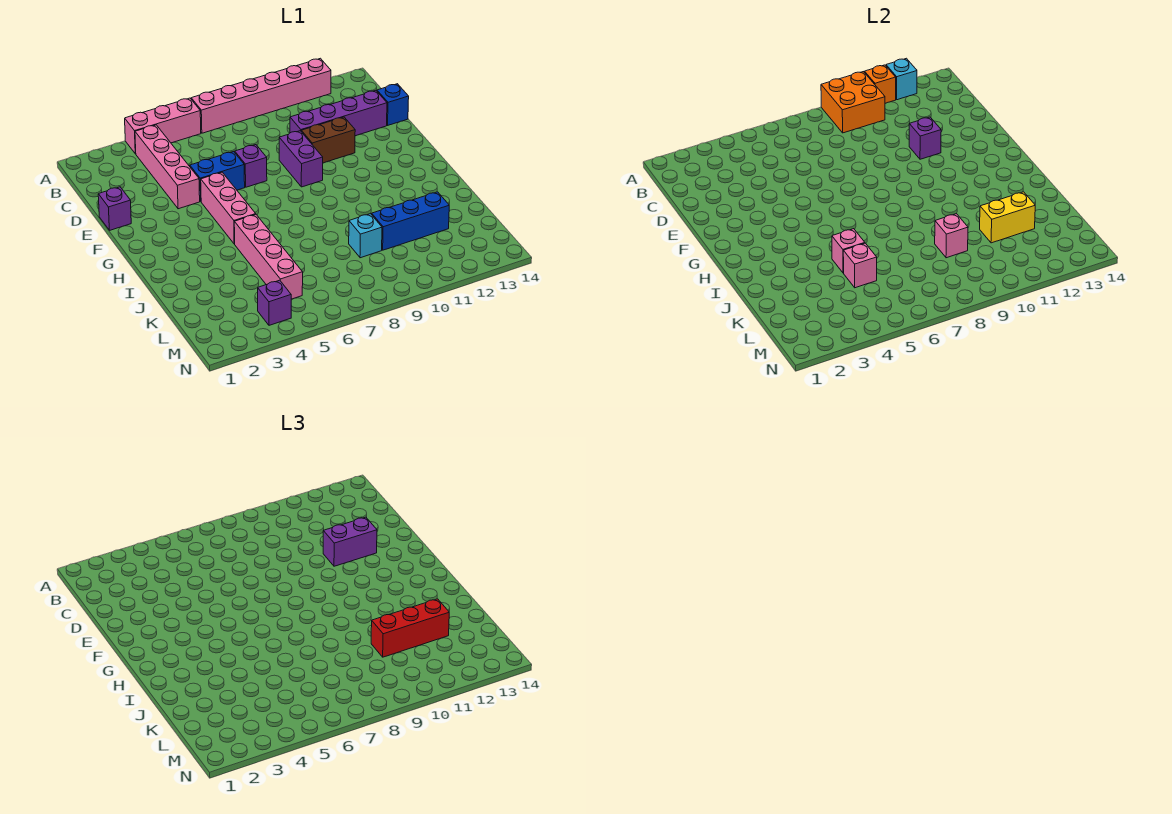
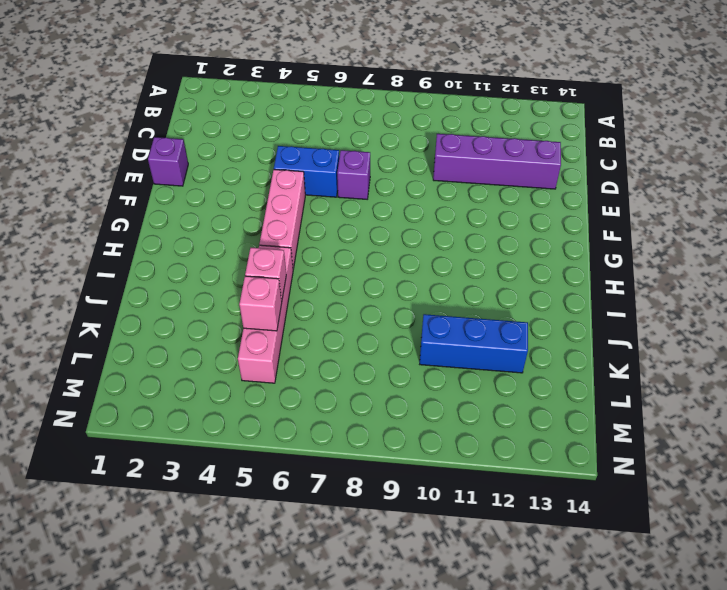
none -> pink 1x3 brick [125,98,201,154]
none -> pink 1x6 brick [191,58,331,133]
none -> pink 1x4 brick [135,125,200,209]

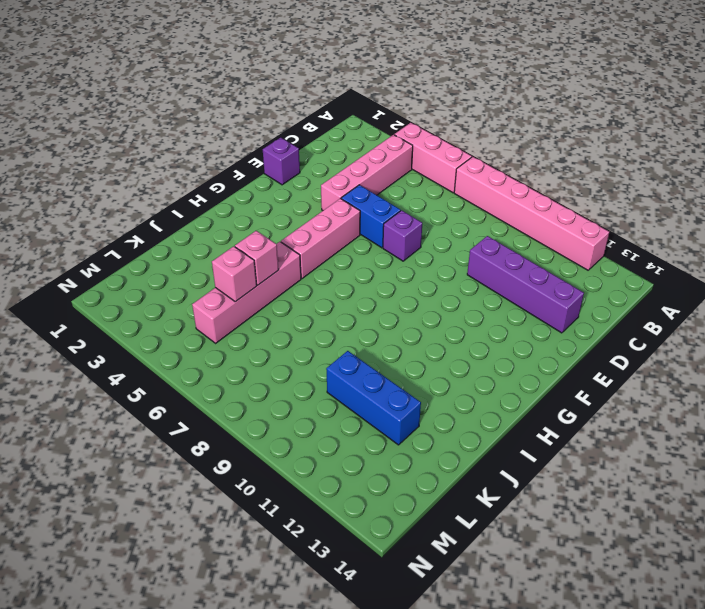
none -> blue 1x1 brick [377,84,409,125]
none -> purple 1x2 brick [279,131,323,187]
none -> brown 1x2 brick [301,117,355,163]

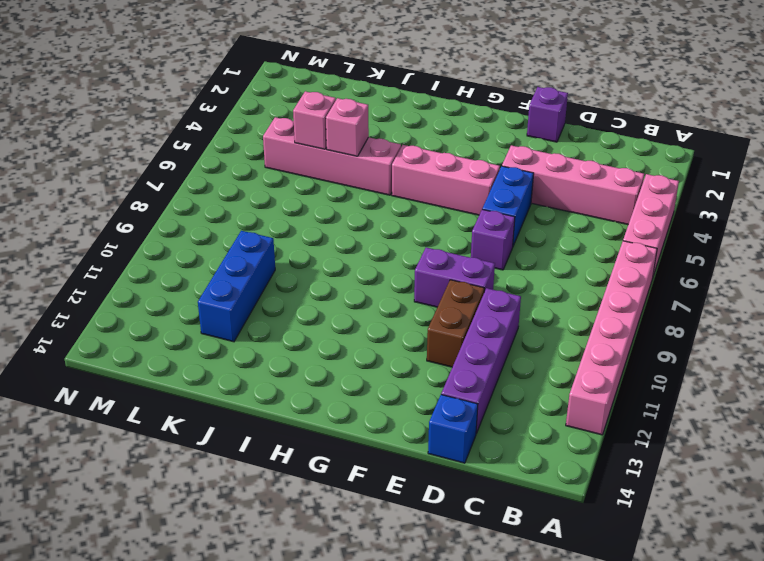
none -> cyan 1x1 brick [349,214,382,258]
none -> purple 1x1 brick [258,280,291,325]
none -> orange 2x2 brick [821,72,885,133]

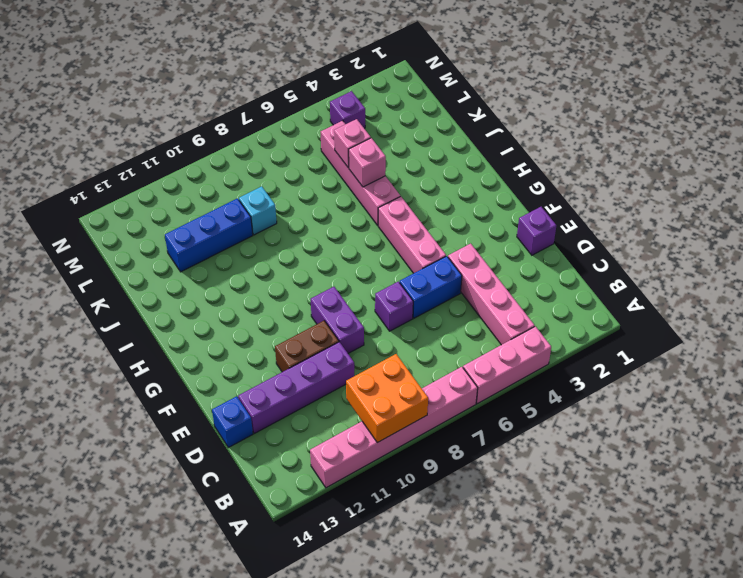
none -> orange 1x1 brick [865,65,896,103]
none -> cyan 1x1 brick [886,58,917,100]
none -> purple 1x1 brick [909,117,941,159]

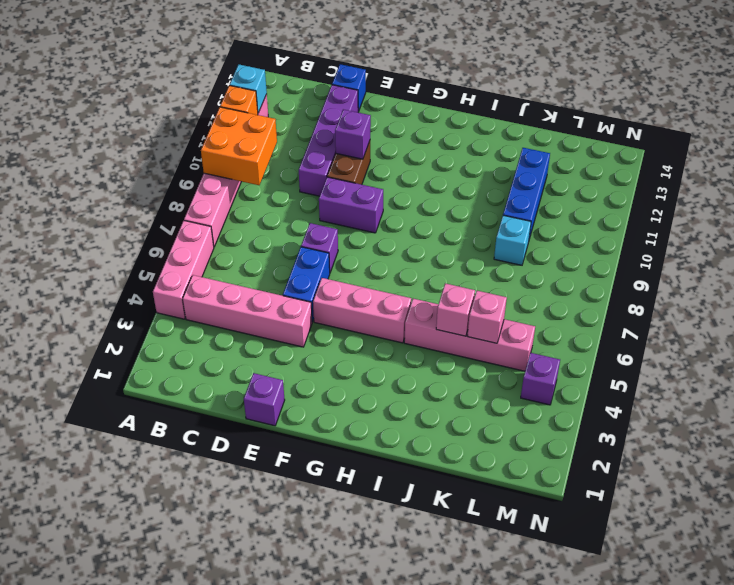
none -> pink 1x1 brick [935,214,968,258]
none -> yellow 1x2 brick [980,192,1035,243]
none -> purple 1x2 brick [323,517,377,566]

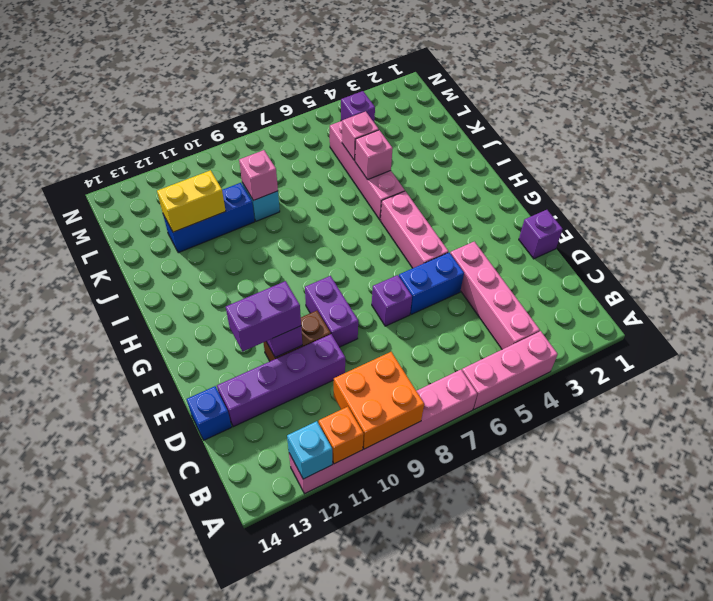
none -> red 1x3 brick [371,599,449,657]

